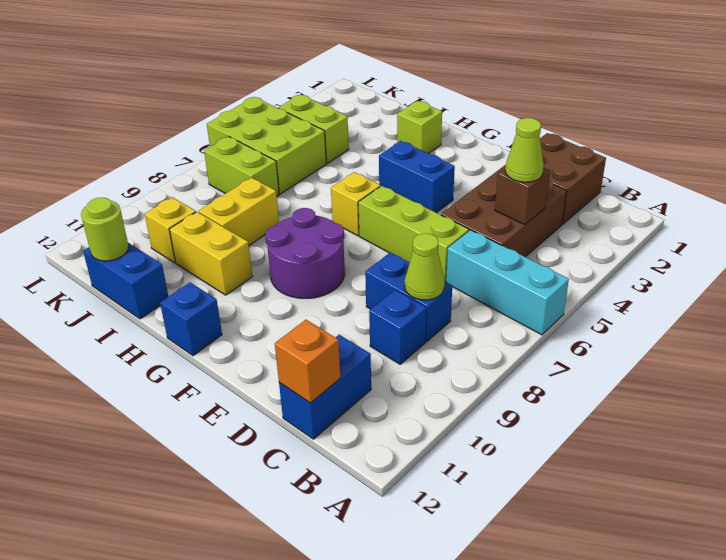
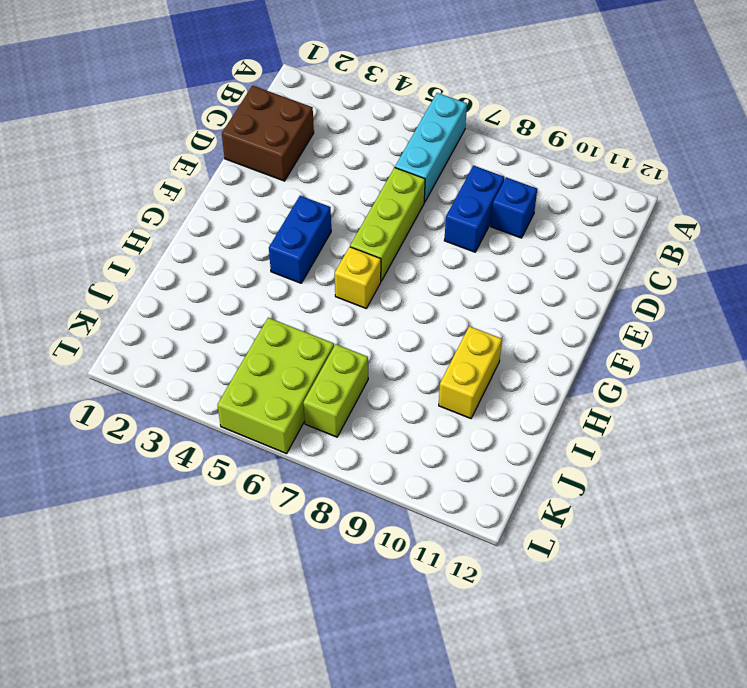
none -> brown 2x3 brick [441,165,567,257]
none -> blue 1x2 brick [279,335,371,439]
none -> purple 2x2 round brick [265,208,345,298]

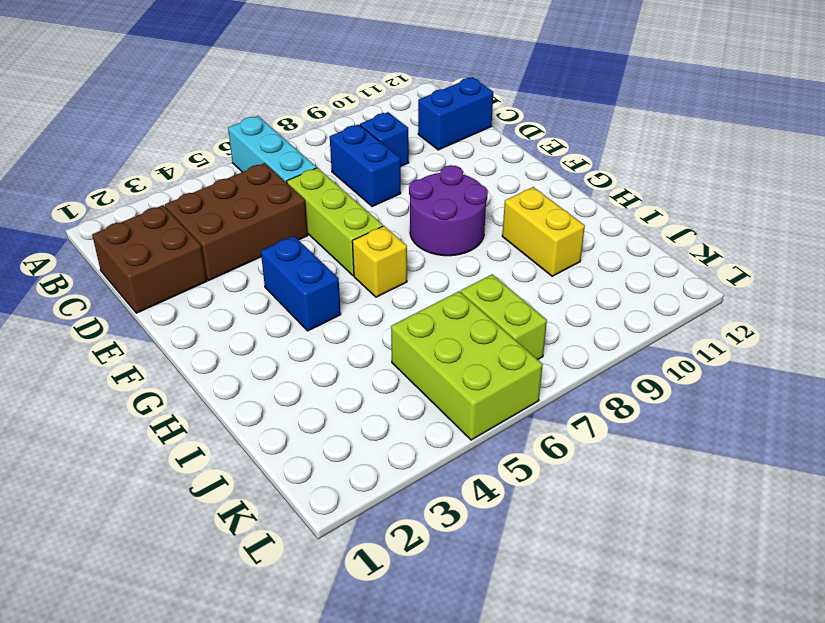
none -> blue 1x1 brick [160,282,222,356]
none -> lime 1x1 brick [397,101,442,154]
none -> yellow 1x2 brick [198,178,279,245]

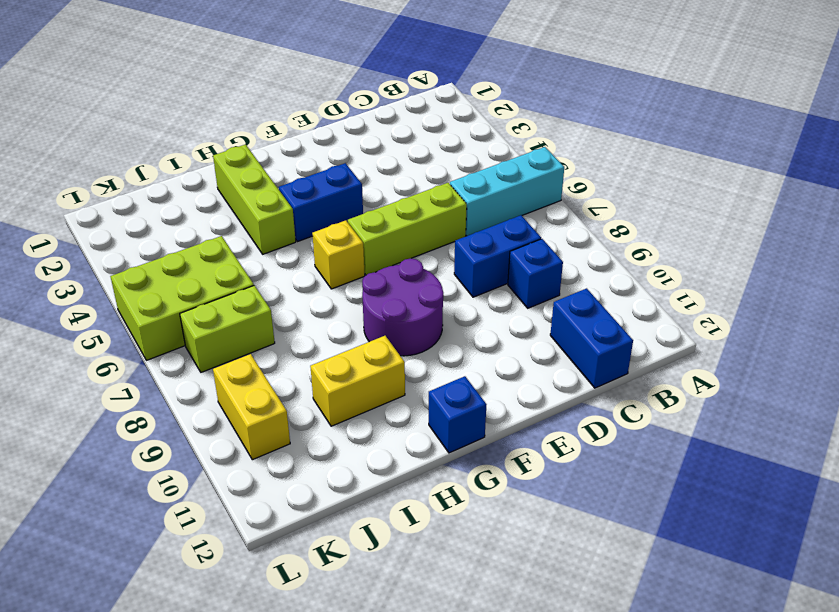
lime 1x3 brick [213,145,296,254] -> lime 1x1 brick [397,101,442,154]
yellow 1x2 brick [213,354,290,460] -> yellow 1x2 brick moved to [198,178,279,245]
none -> brown 2x2 brick [540,133,606,224]
none -> brown 2x3 brick [441,165,567,257]
none -> blue 1x2 brick [83,243,168,319]

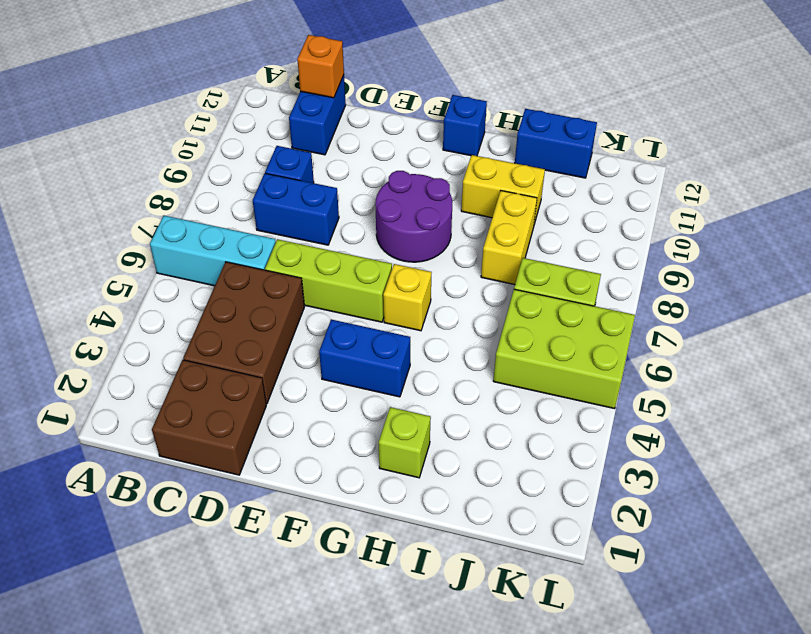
none -> lime 1x2 brick [278,95,349,163]
none -> yellow 1x1 brick [145,197,196,263]
none -> brown 1x1 brick [495,167,550,225]

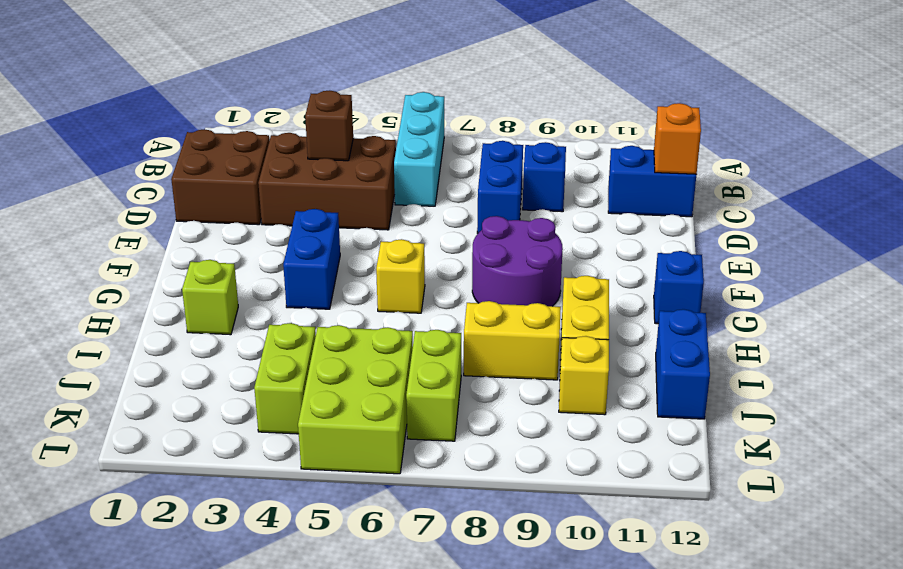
none -> lime 1x3 brick [358,186,469,282]
none -> lime 1x1 cone [405,234,445,300]
none -> lime 1x1 round brick [81,198,129,261]

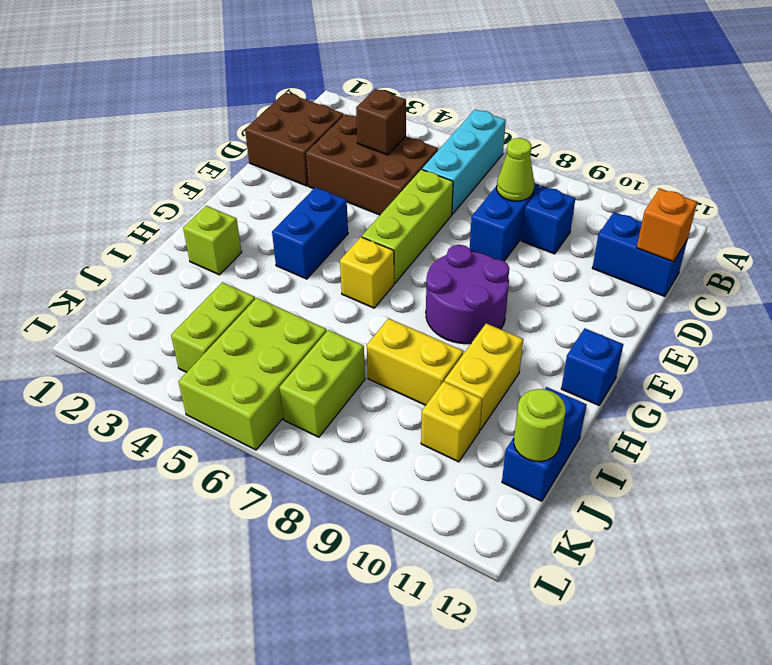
none -> lime 1x1 cone [505,118,544,182]

